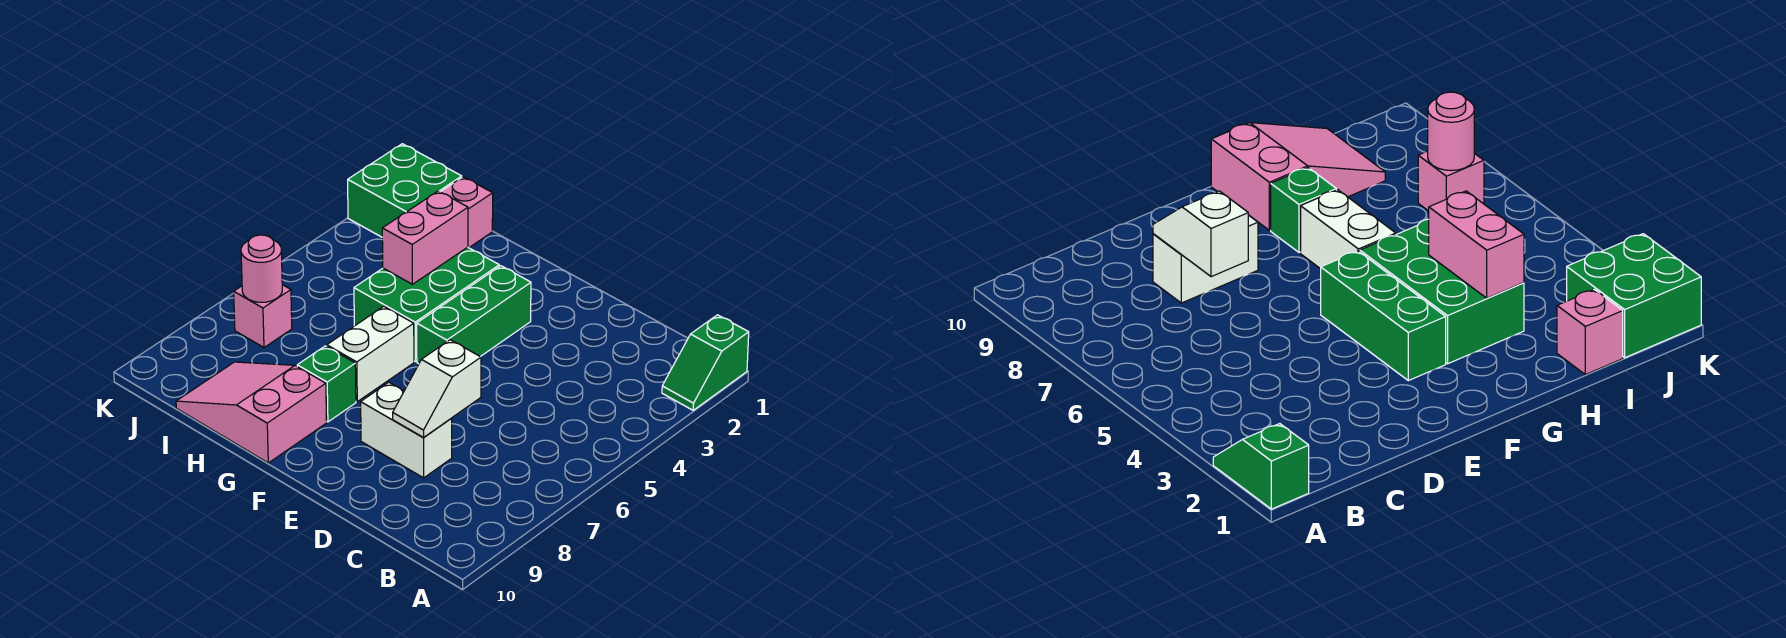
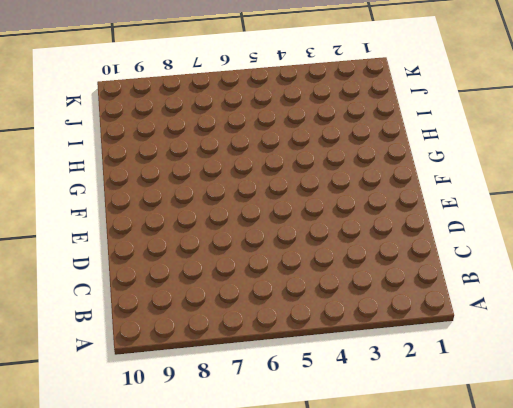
none -> green 1x2 slope [662,315,749,410]
none -> white 1x2 brick [361,382,452,478]
none -> green 1x3 brick [417,266,531,364]

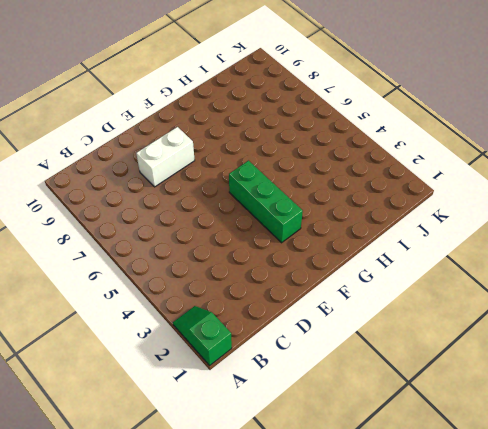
none -> green 2x3 brick [354,247,499,362]
none -> white 1x2 brick [327,306,414,402]
none -> green 1x1 brick [297,346,356,422]

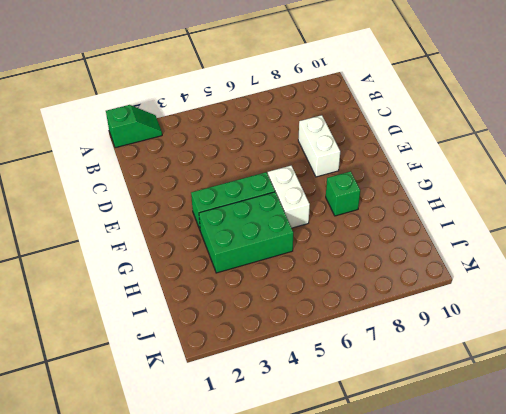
white 1x2 brick [268,166,310,228] -> white 1x2 brick turned to [327,306,414,402]
none -> pink 2x3 slope [176,362,327,463]
none -> pink 1x1 brick [441,177,493,248]
none -> green 2x2 brick [348,144,462,237]

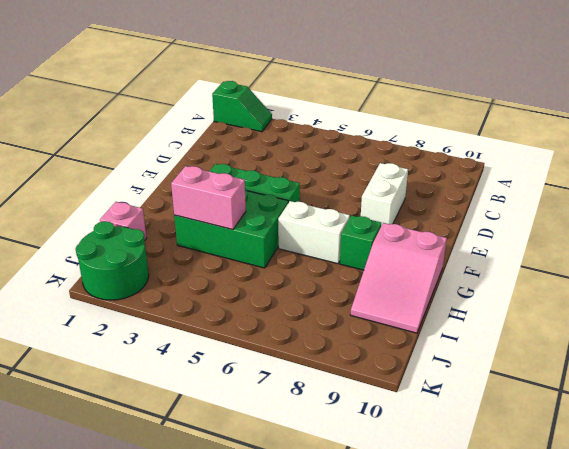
green 2x2 round brick [76,221,149,300] -> green 2x2 brick [348,144,462,237]
none -> pink 1x1 brick [234,285,292,347]
none -> white 1x2 slope [393,340,481,437]
none -> pink 1x1 round brick [241,235,282,302]

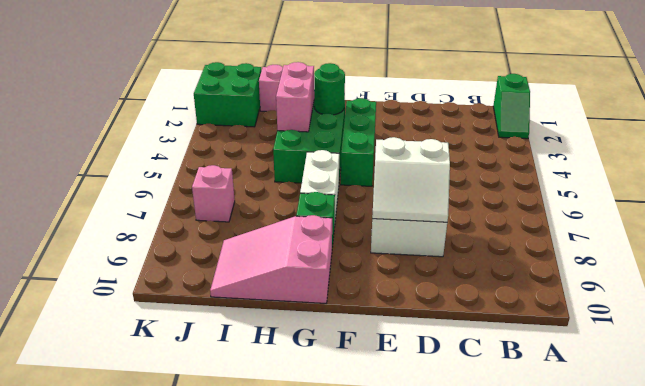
white 2x2 slope [372,137,450,222] -> white 1x2 slope [393,340,481,437]
green 1x1 round brick [314,63,345,115] -> none
none -> pink 1x1 round brick [241,235,282,302]

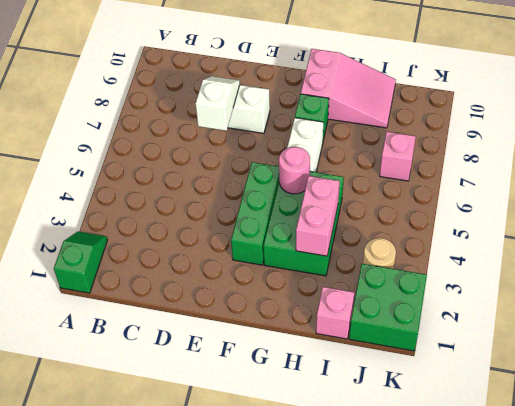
pink 1x1 round brick [279,147,310,194] -> pink 1x1 round brick moved to [241,235,282,302]
tan 1x1 round brick [363,238,396,269] -> none

